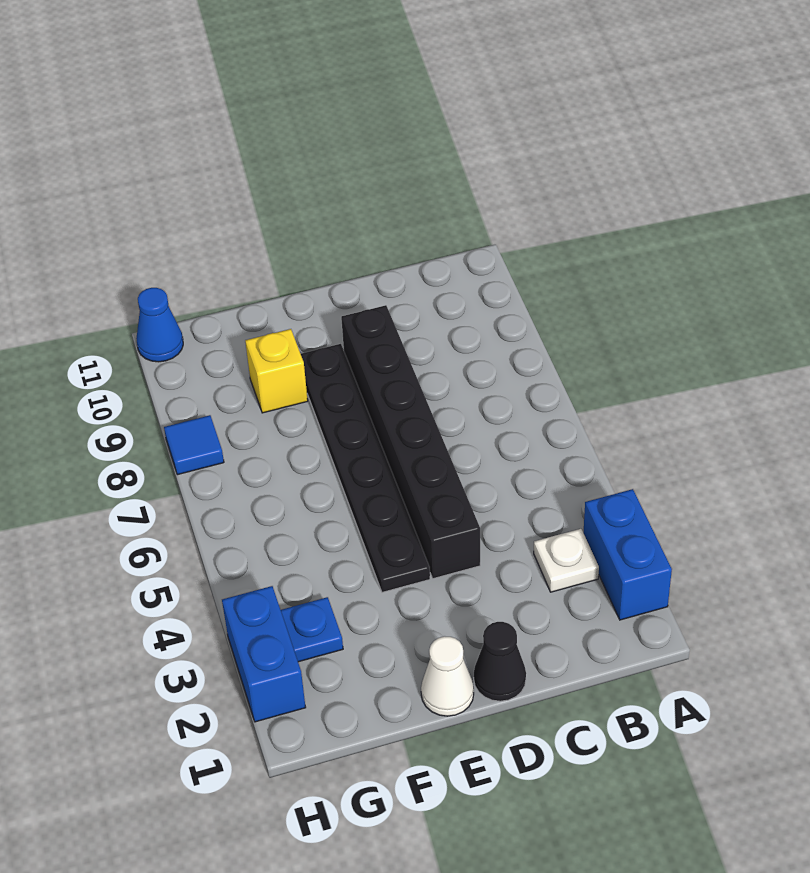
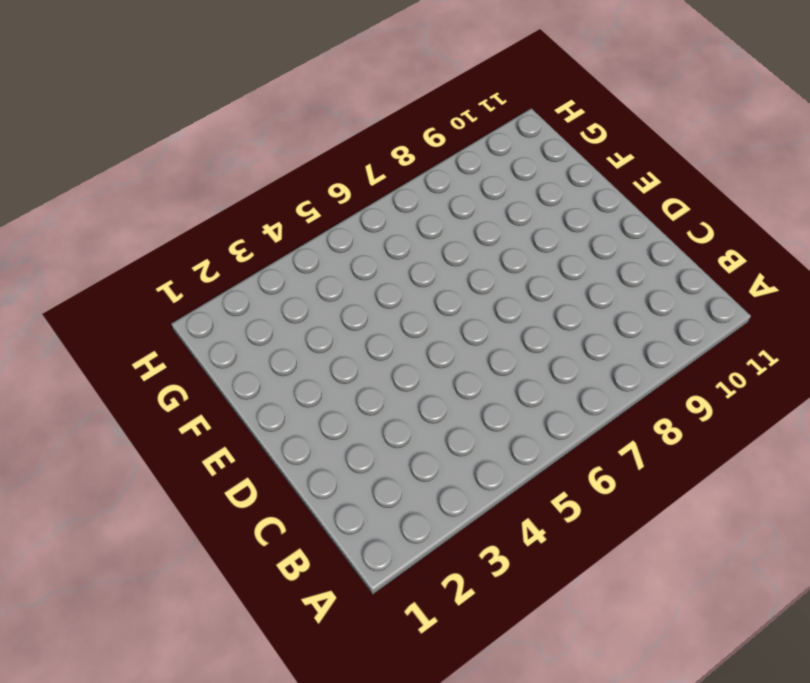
none -> blue 1x2 brick [583,489,672,620]
none -> white 1x1 plate [534,529,599,592]

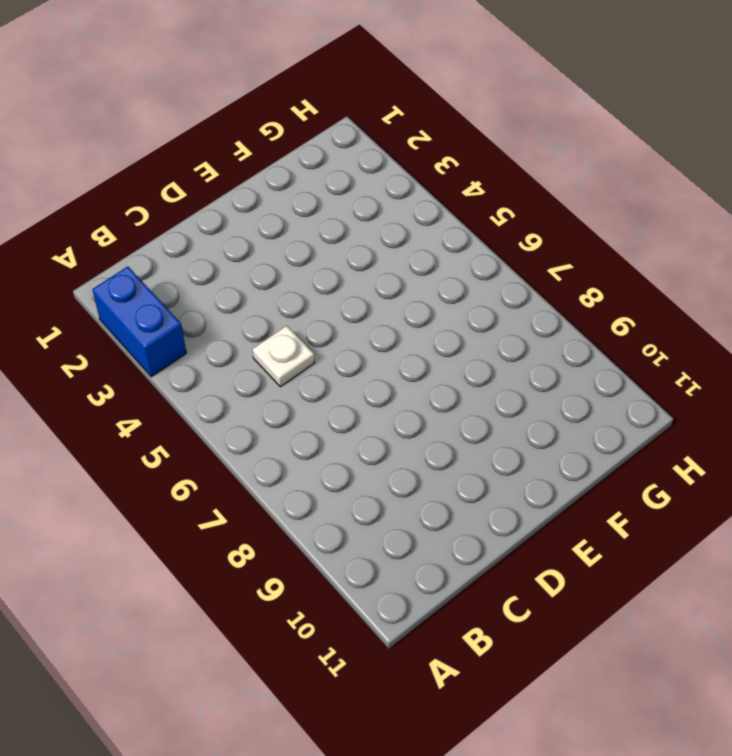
white 1x1 plate [252,326,315,387] -> white 1x1 plate moved to [534,529,599,592]
none -> black 1x1 cone [474,622,526,701]
none -> black 1x6 brick [341,305,480,579]

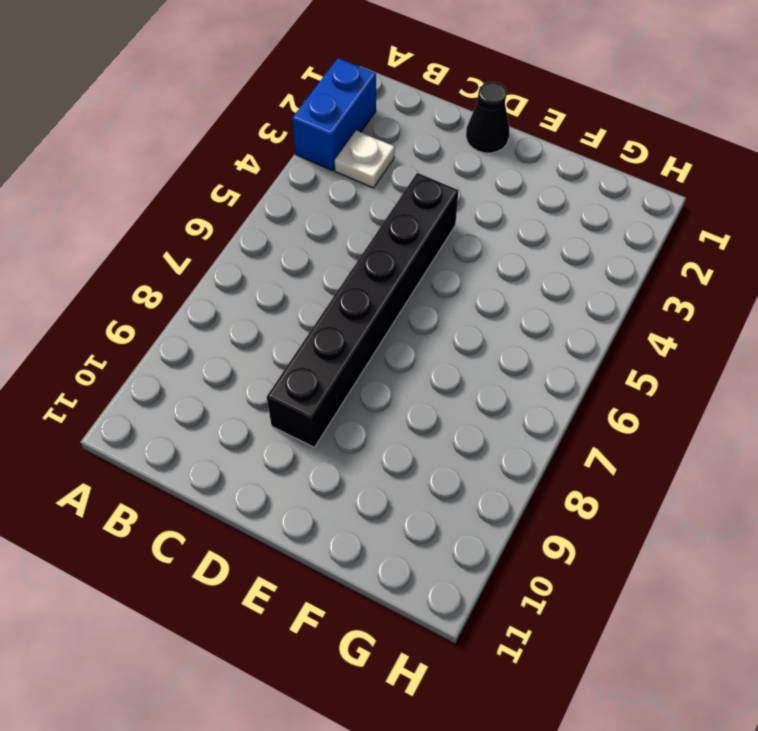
none -> white 1x1 cone [421,636,474,716]
none -> black 1x6 plate [301,344,430,592]

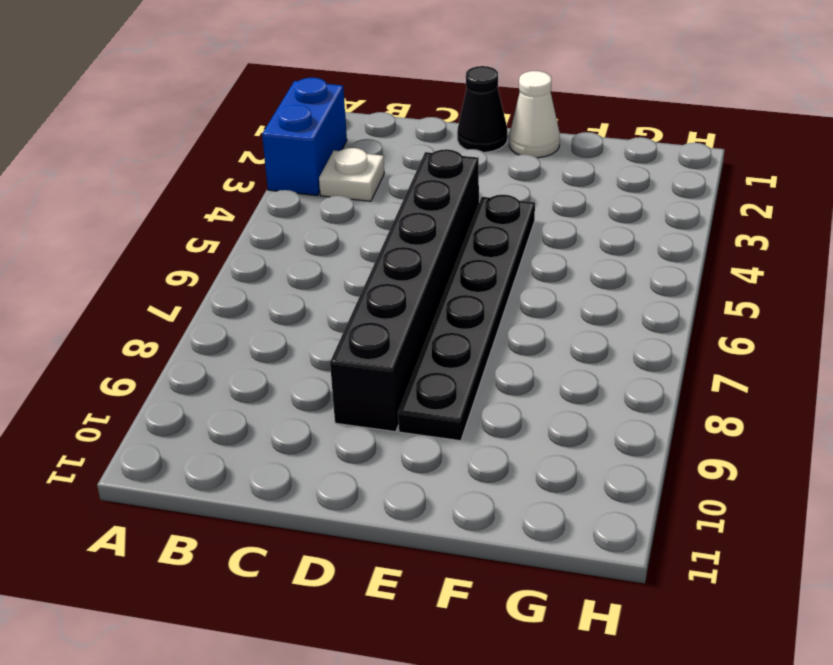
none -> yellow 1x1 brick [245,329,308,413]
none -> blue 1x1 plate [281,597,343,662]

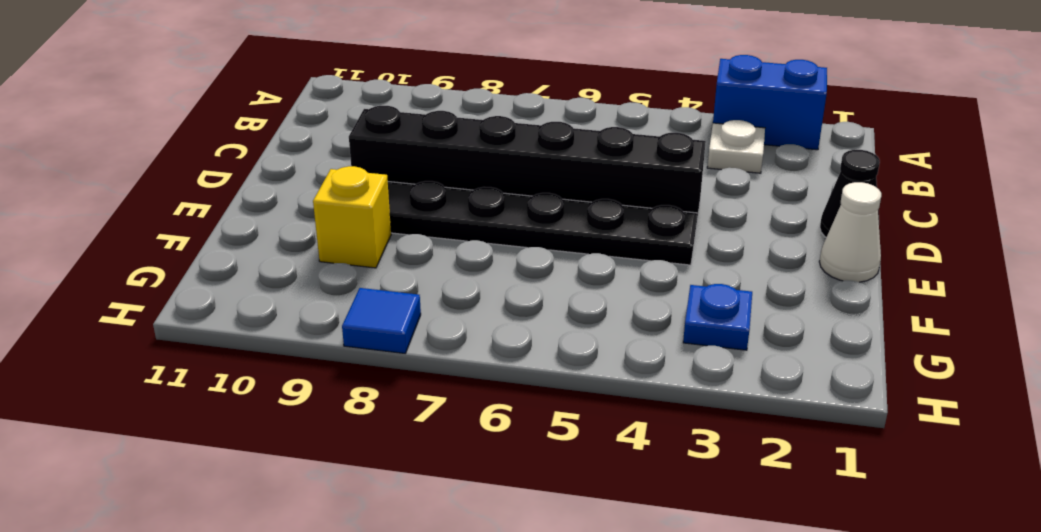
none -> blue 1x2 brick [222,586,306,722]
none -> blue 1x1 cone [136,288,183,362]

